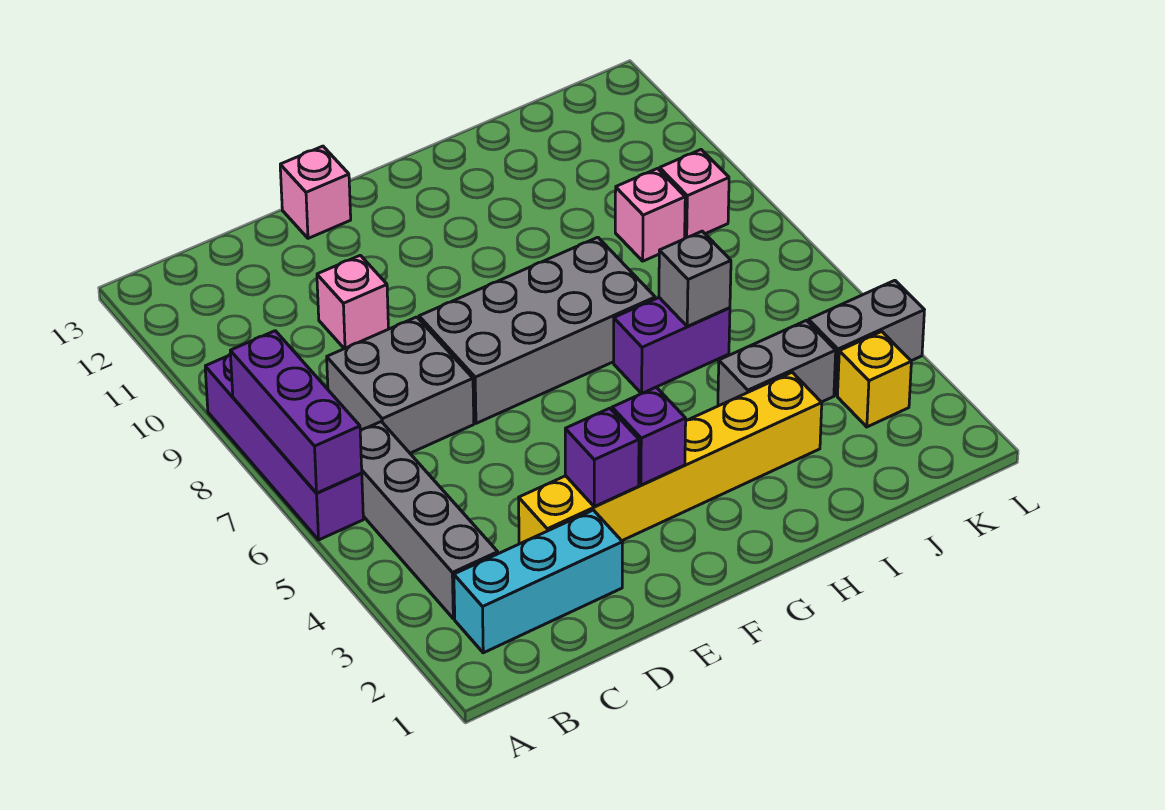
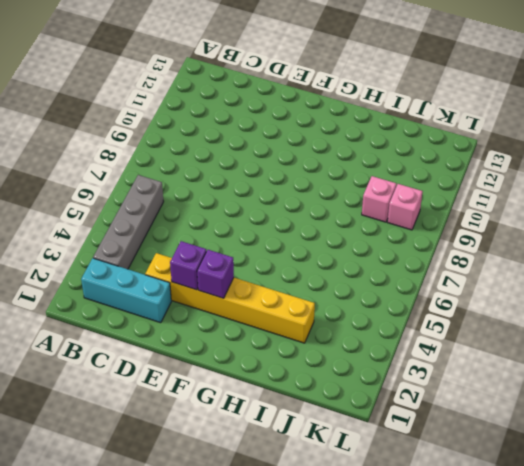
none -> purple 1x4 brick [205,355,363,540]
none -> grey 2x2 brick [327,317,474,453]
none -> pink 1x1 brick [317,255,388,349]

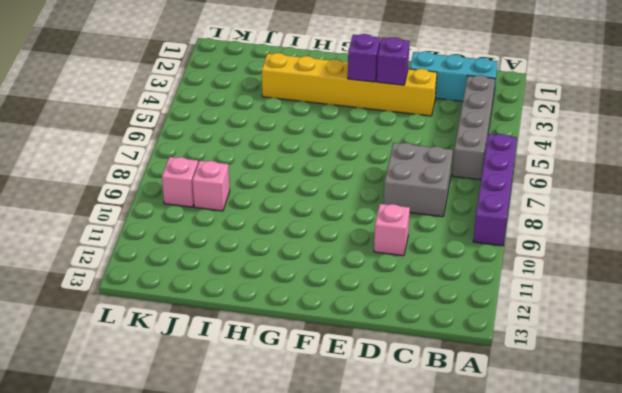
none -> grey 2x4 brick [419,237,655,423]
none -> pink 1x1 brick [280,146,351,238]
none -> purple 1x2 brick [614,298,730,394]

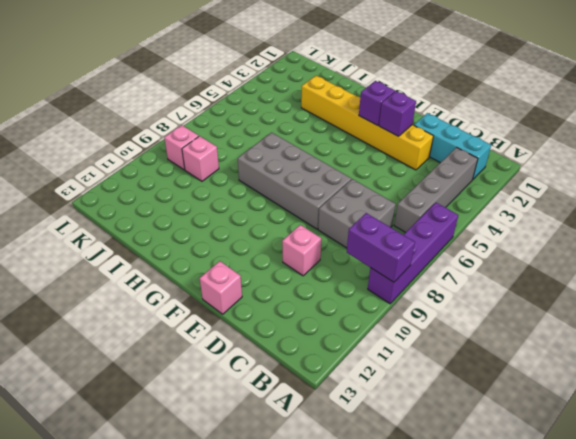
purple 1x2 brick [347,213,415,282] -> purple 1x2 brick moved to [614,298,730,394]
none -> grey 1x2 brick [718,320,836,406]
none -> yellow 1x1 brick [837,331,911,427]
none -> grey 1x2 brick [808,280,924,395]

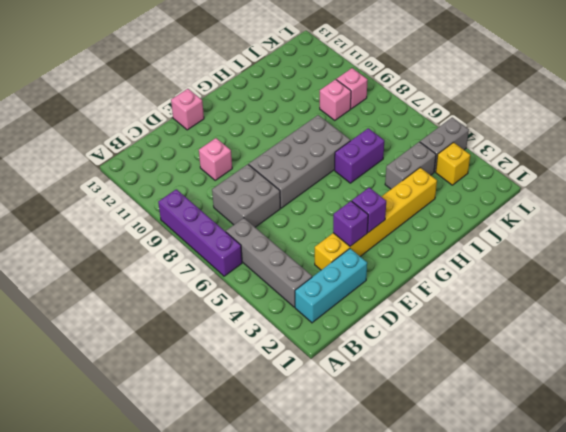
none -> purple 1x3 brick [230,331,362,493]
none -> grey 1x1 brick [659,231,731,326]

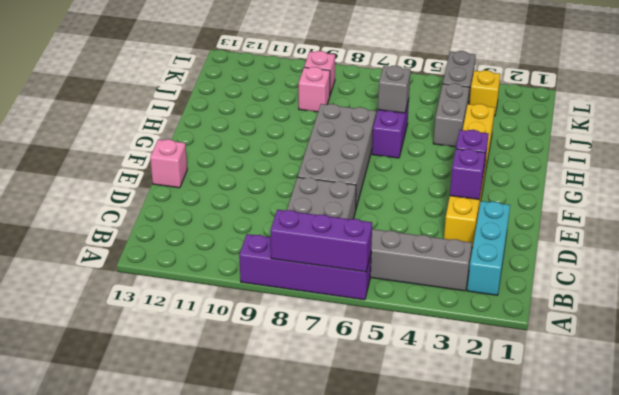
none -> pink 1x1 brick [317,255,388,349]

